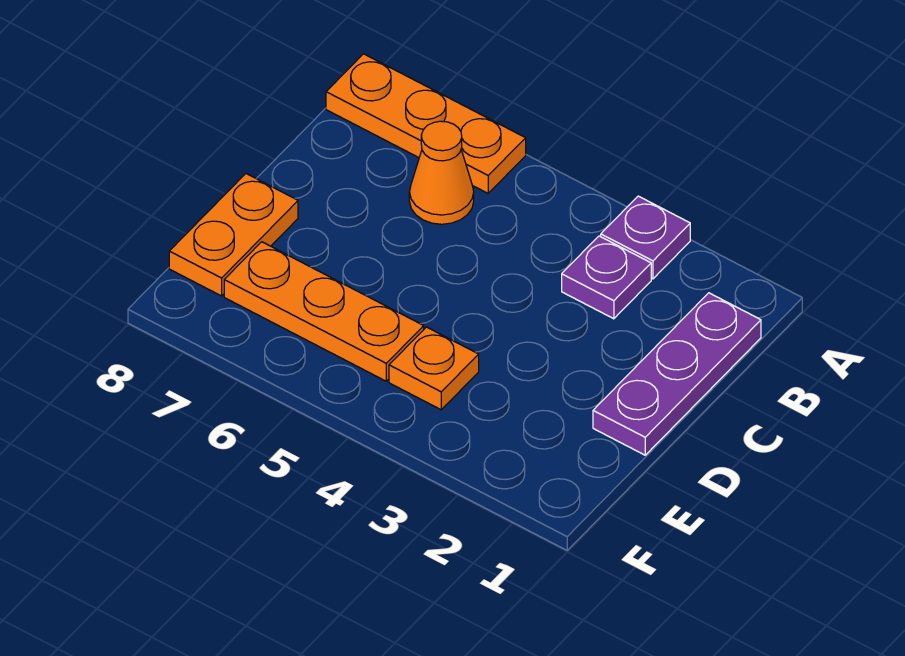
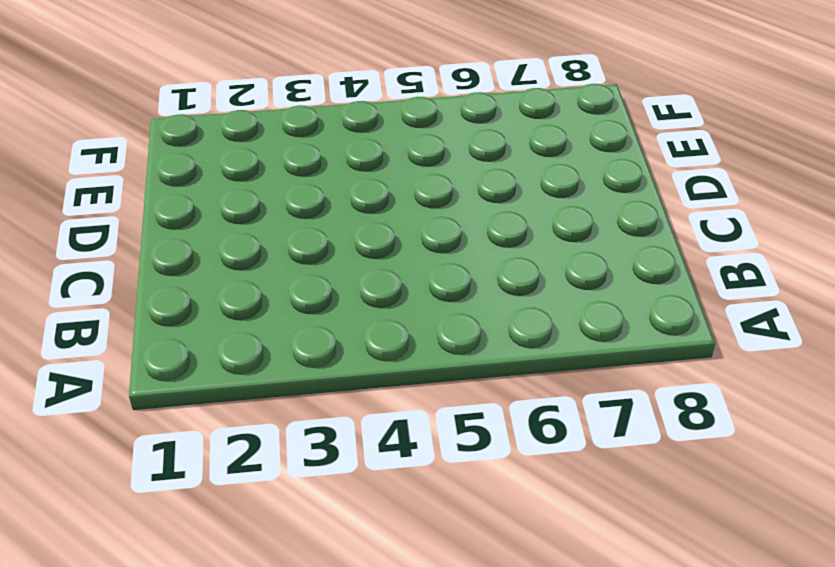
none -> purple 1x1 plate [601,196,690,279]
none -> orange 1x3 plate [326,54,526,193]

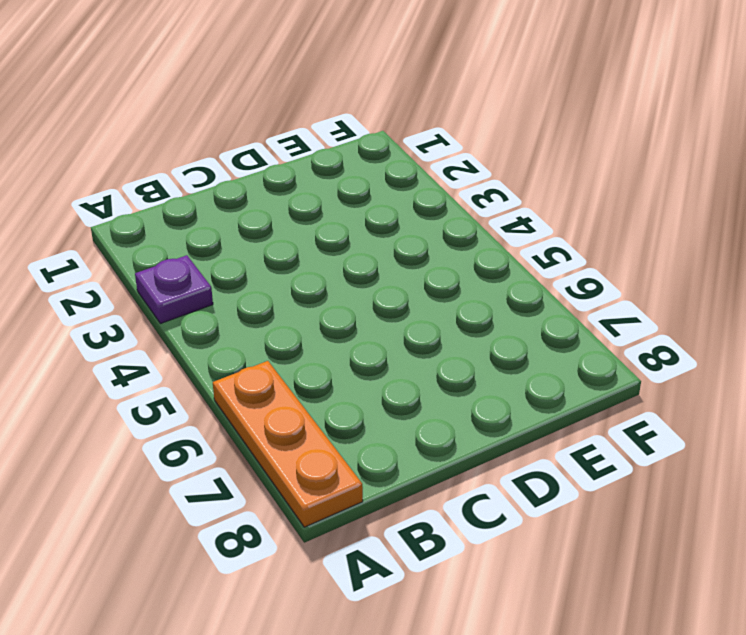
none -> purple 1x3 plate [593,293,761,455]
none -> purple 1x1 plate [562,236,651,319]

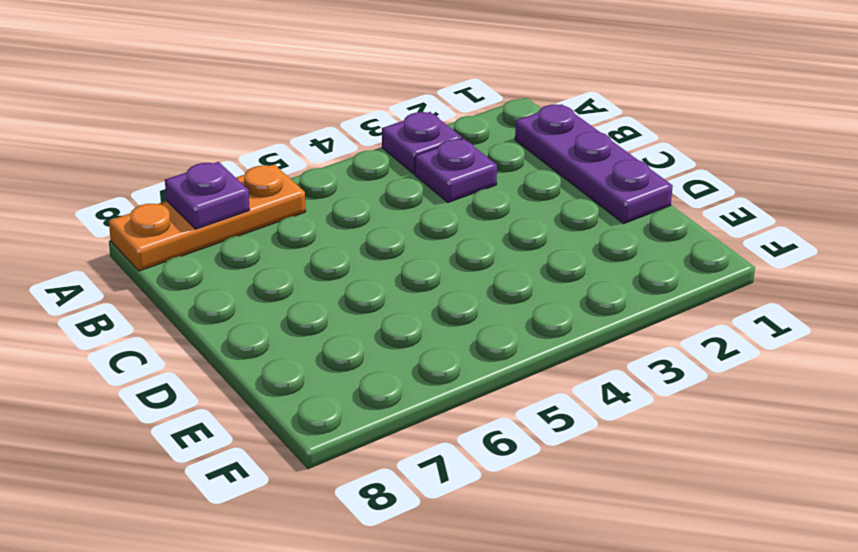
purple 1x1 plate [165,162,250,229] -> none
none -> orange 1x1 cone [409,121,474,224]
none -> orange 1x2 plate [169,174,298,296]

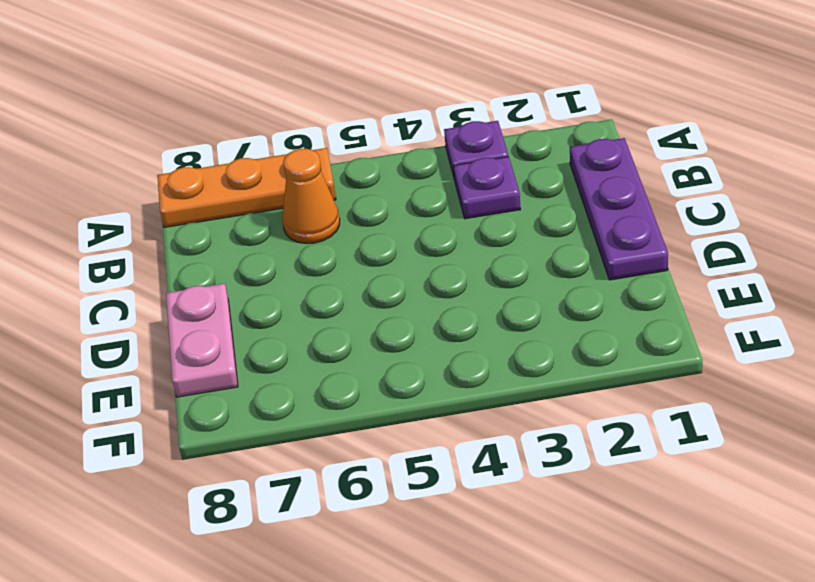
pink 1x2 plate [166,283,238,397] -> orange 1x2 plate [169,174,298,296]
none -> orange 1x1 plate [389,327,479,410]
none -> orange 1x3 plate [224,242,424,381]

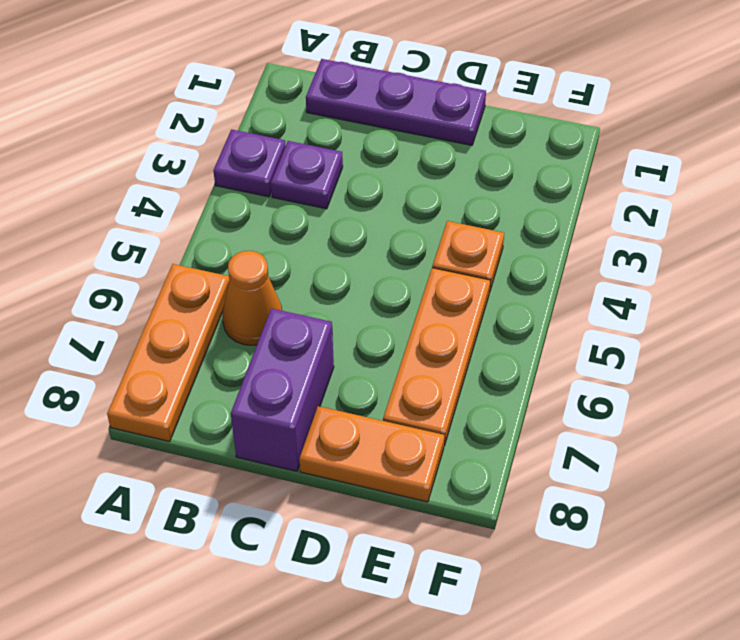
purple 1x2 brick [231,308,334,471] -> none

